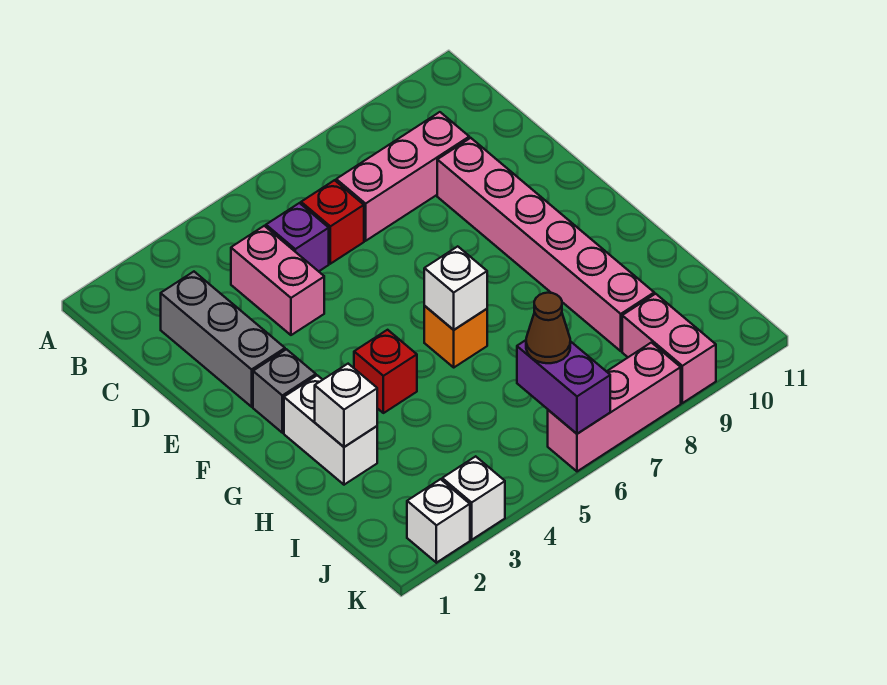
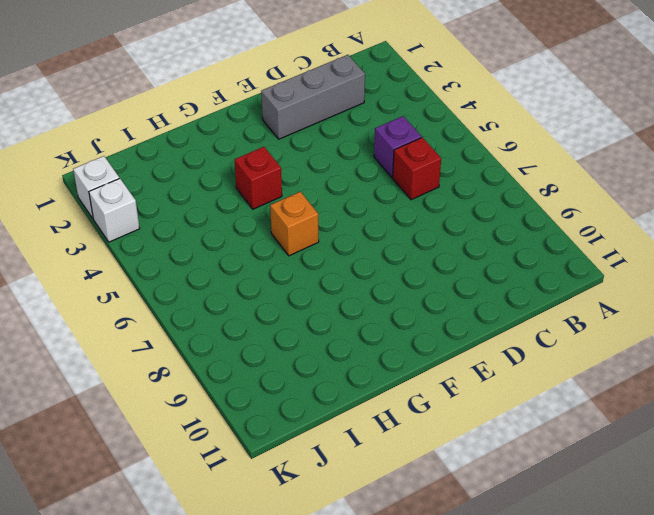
none -> pink 1x2 brick [231,226,324,335]
none -> pink 1x3 brick [336,112,469,241]
none -> pink 1x6 brick [437,138,654,351]

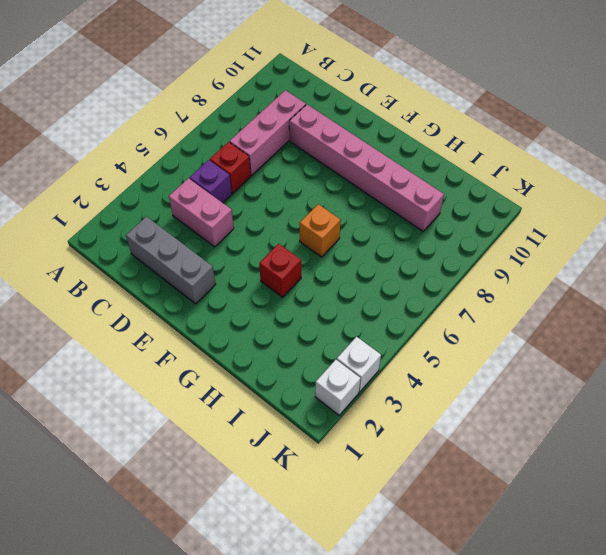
none -> grey 1x1 brick [253,349,316,433]
none -> white 1x2 brick [284,375,377,485]
none -> pink 1x2 brick [622,294,716,403]

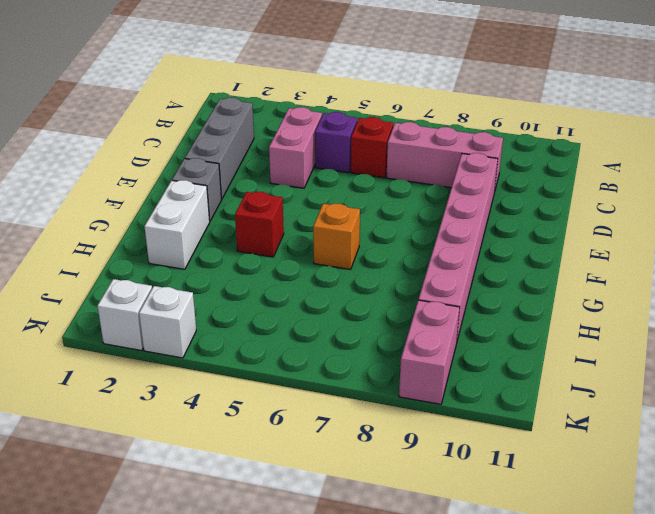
none -> pink 1x3 brick [548,343,681,471]
none -> white 1x1 brick [424,246,487,330]
none -> white 1x1 brick [315,364,377,447]

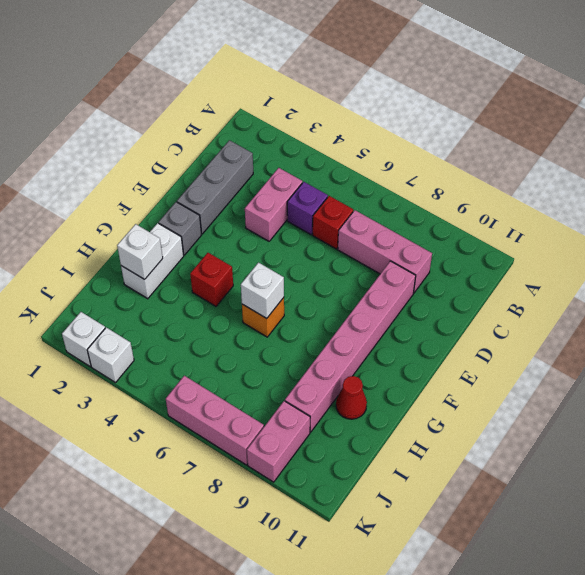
red 1x1 cone [336,376,367,419] -> none
none -> purple 1x2 brick [517,340,610,434]
none -> brown 1x1 cone [526,293,570,363]

